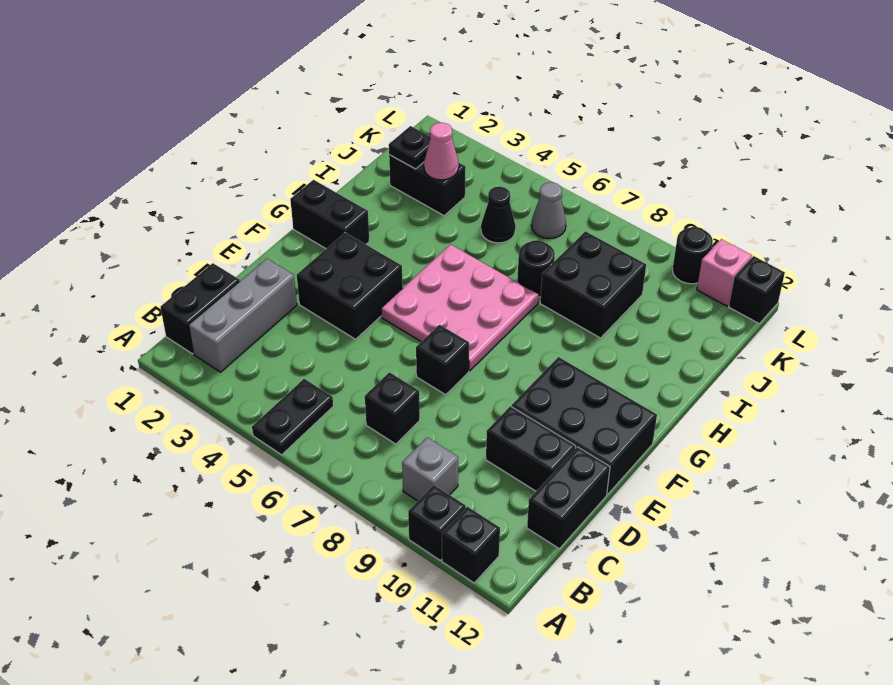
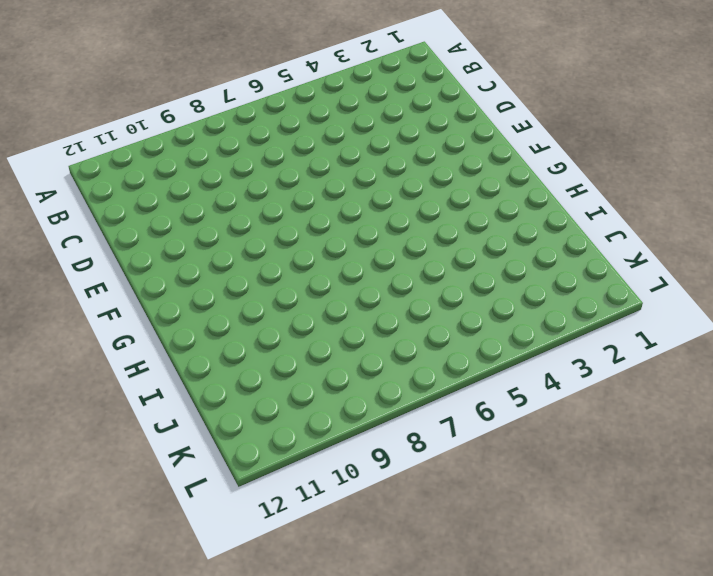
none -> black 1x2 plate [252,379,333,455]
none -> black 1x1 brick [408,485,466,560]
none -> black 1x1 brick [442,507,500,583]

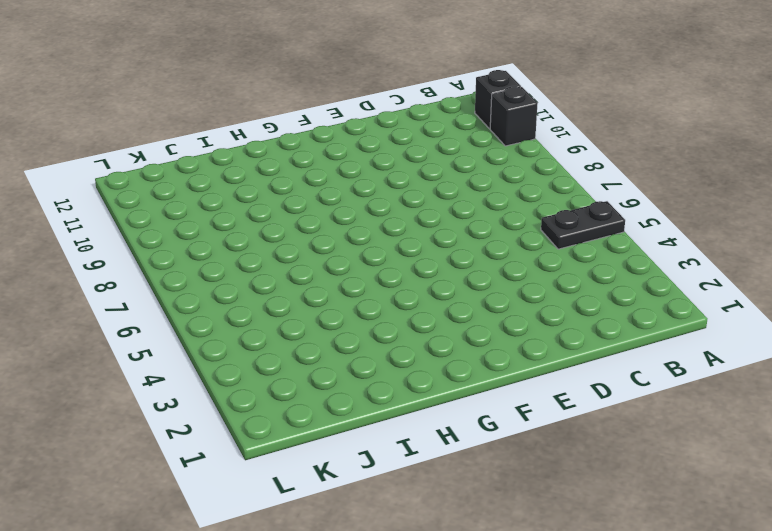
none -> black 1x2 brick [160,263,240,354]
none -> grey 1x3 brick [189,259,297,372]
none -> grey 1x1 brick [402,437,458,501]

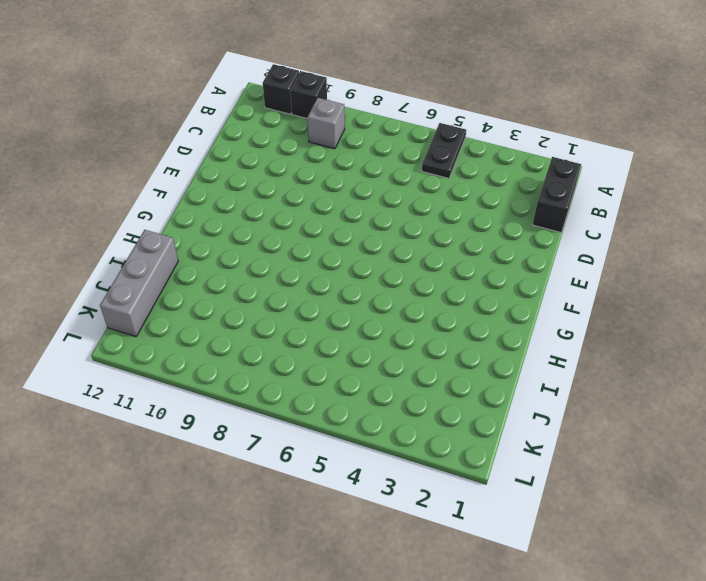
grey 1x3 brick [100,230,178,336] -> grey 1x3 brick moved to [189,259,297,372]
none -> black 1x1 brick [365,372,420,444]
none -> black 1x2 brick [527,447,610,549]
none -> black 1x2 brick [486,406,576,491]

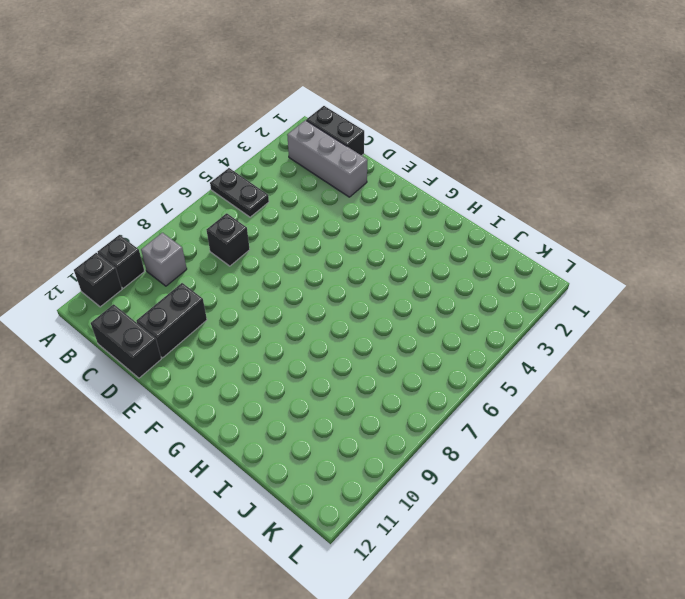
none -> black 2x2 brick [297,233,403,339]
none -> black 1x1 brick [416,325,469,395]
none -> black 2x3 brick [512,357,657,494]

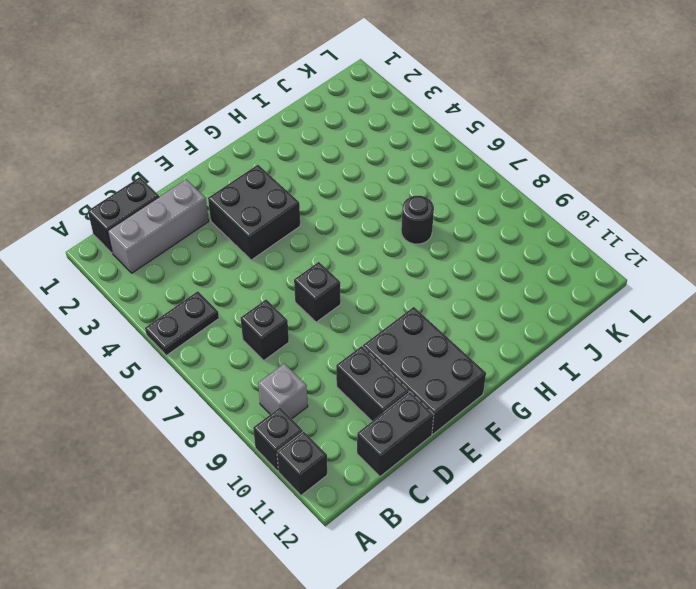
none -> pink 3x3 plate [381,244,538,371]
none -> black 1x2 brick [290,180,369,249]
none -> black 2x2 brick [540,231,646,338]

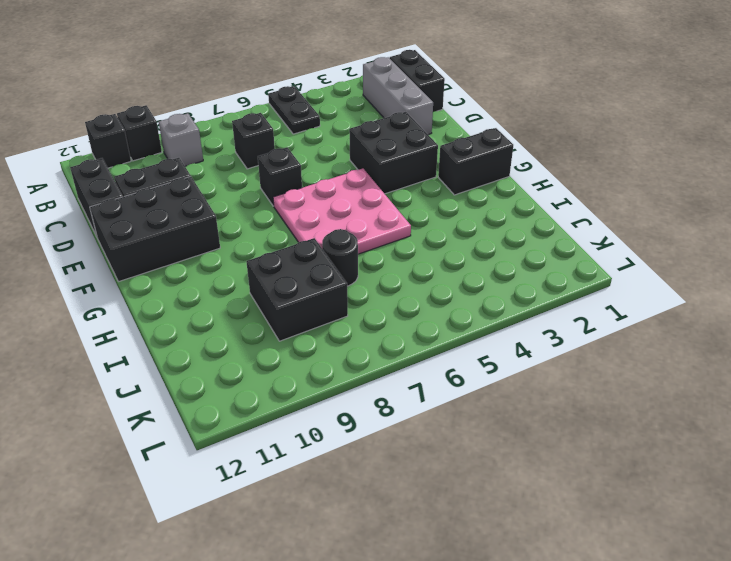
none -> black 1x2 brick [389,155,466,216]
none -> black 1x1 cone [481,187,516,243]
none -> grey 1x1 cone [531,182,566,239]

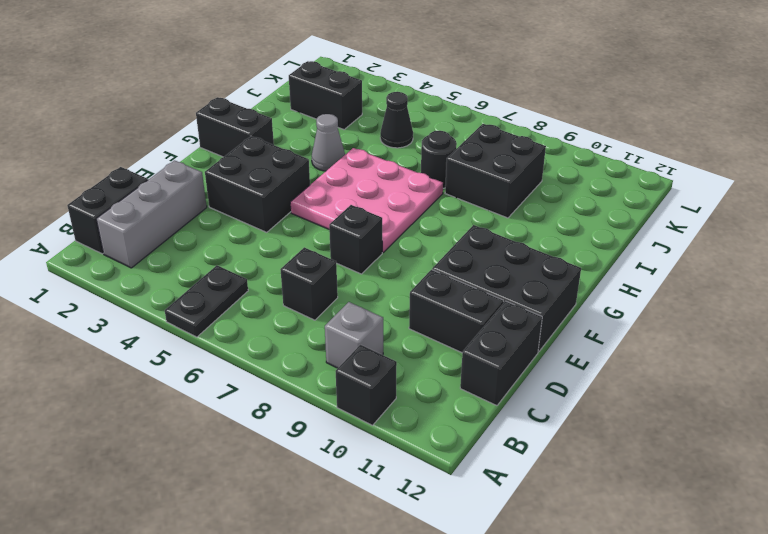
grey 1x1 cone [312,114,345,171] -> grey 1x1 cone moved to [531,182,566,239]
none -> black 1x1 brick [442,507,500,583]
none -> black 1x1 round brick [672,227,713,284]
none -> pink 1x1 brick [697,239,752,306]

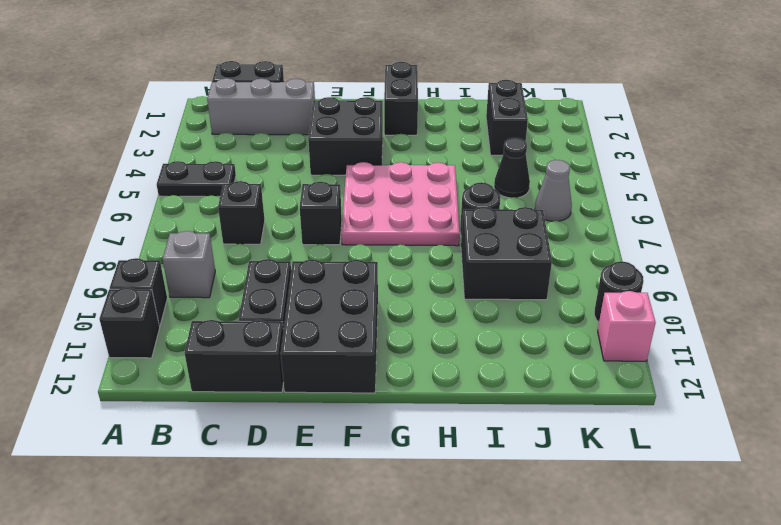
none -> black 1x1 brick [729,256,785,323]
none -> black 1x1 plate [389,126,431,169]
none -> pink 1x1 cone [424,123,459,180]

